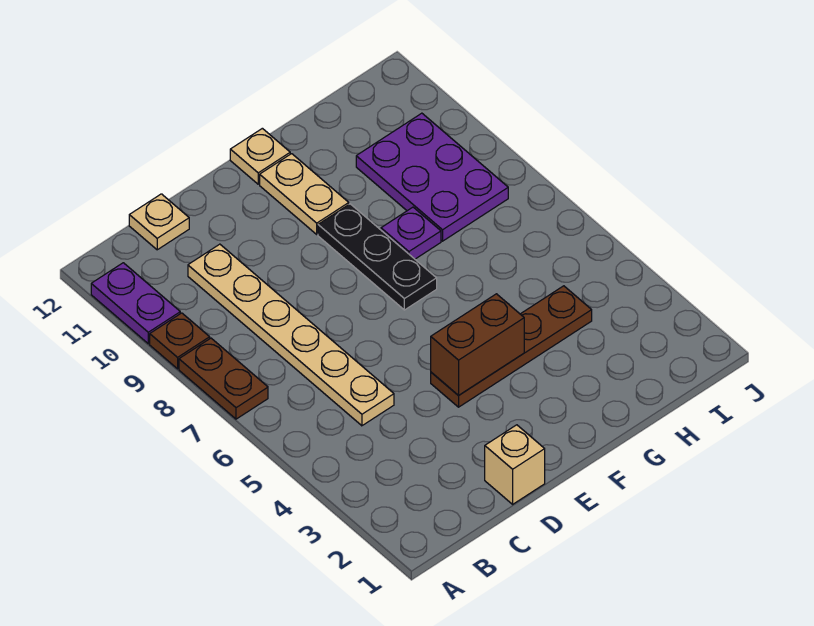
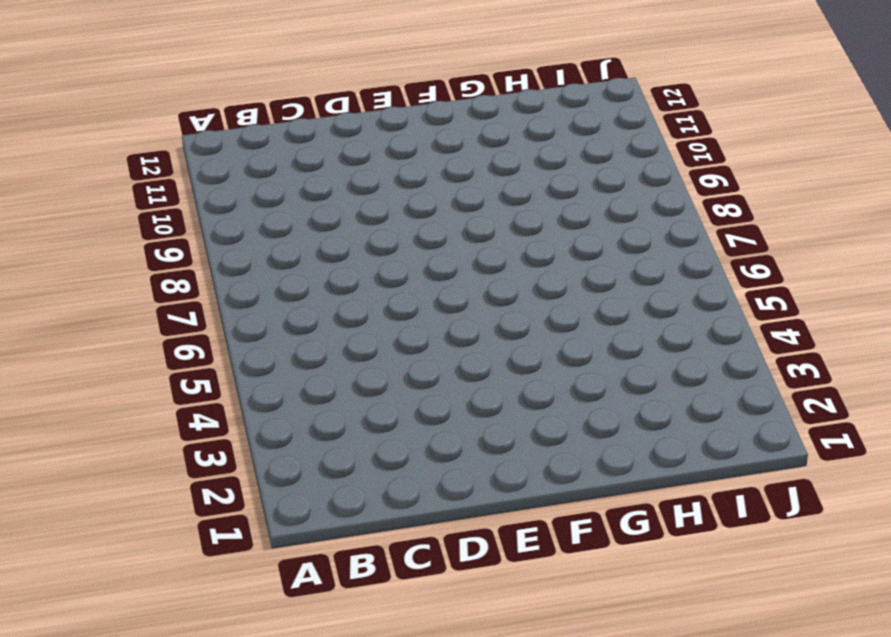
none -> brown 1x2 plate [179,338,268,419]
none -> brown 1x1 plate [150,313,210,369]
none -> purple 1x2 plate [91,263,180,344]

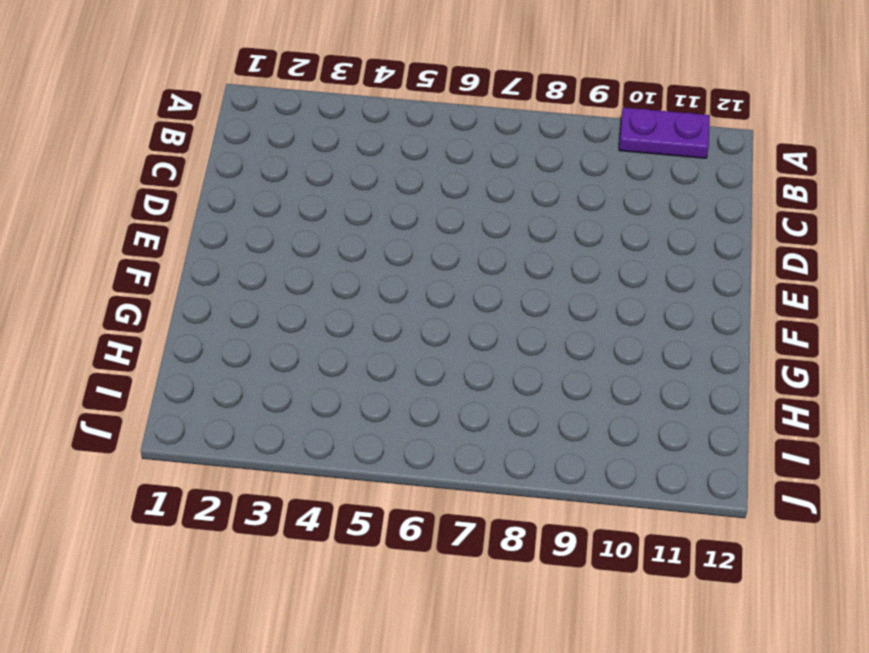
none -> brown 1x2 plate [179,338,268,419]
none -> brown 1x1 plate [150,313,210,369]
none -> tan 1x6 plate [188,244,394,426]

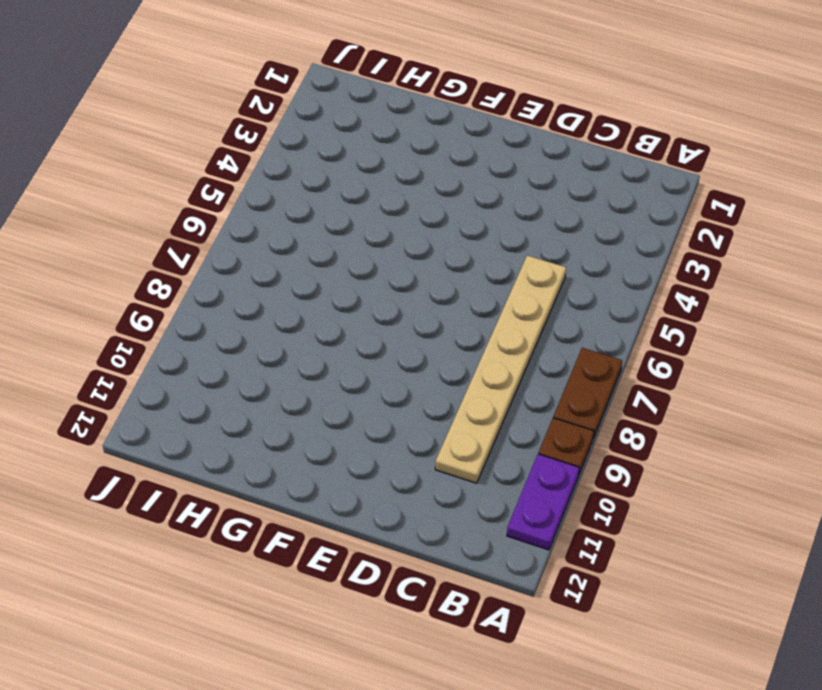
none -> tan 1x1 plate [129,194,189,250]
none -> tan 1x1 brick [485,425,545,504]
none -> brown 1x4 plate [431,286,592,407]

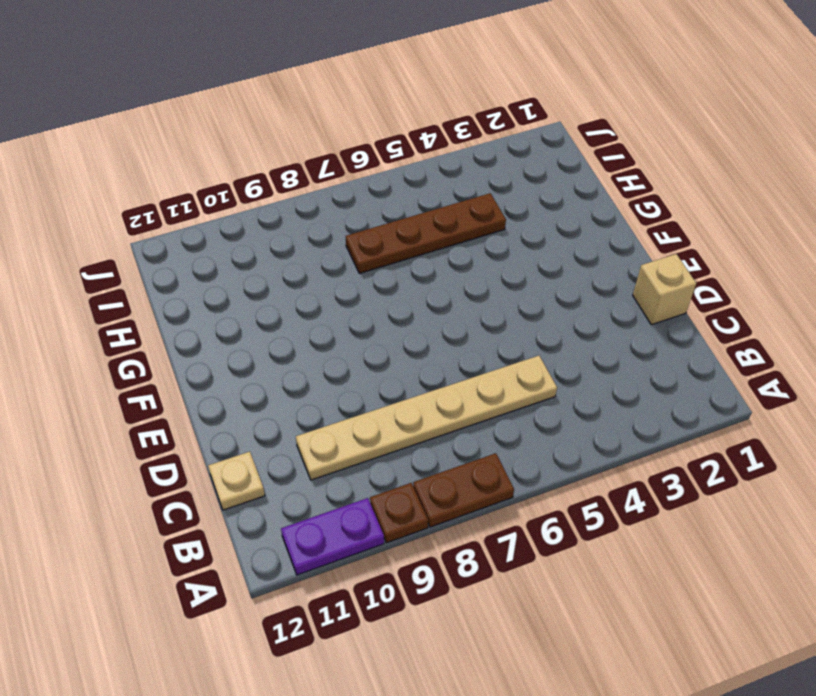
brown 1x4 plate [346,193,506,273] -> brown 1x4 plate turned to [431,286,592,407]
none -> black 1x3 plate [318,204,437,310]
none -> tan 1x2 plate [260,154,349,234]
none -> tan 1x1 plate [230,128,290,184]

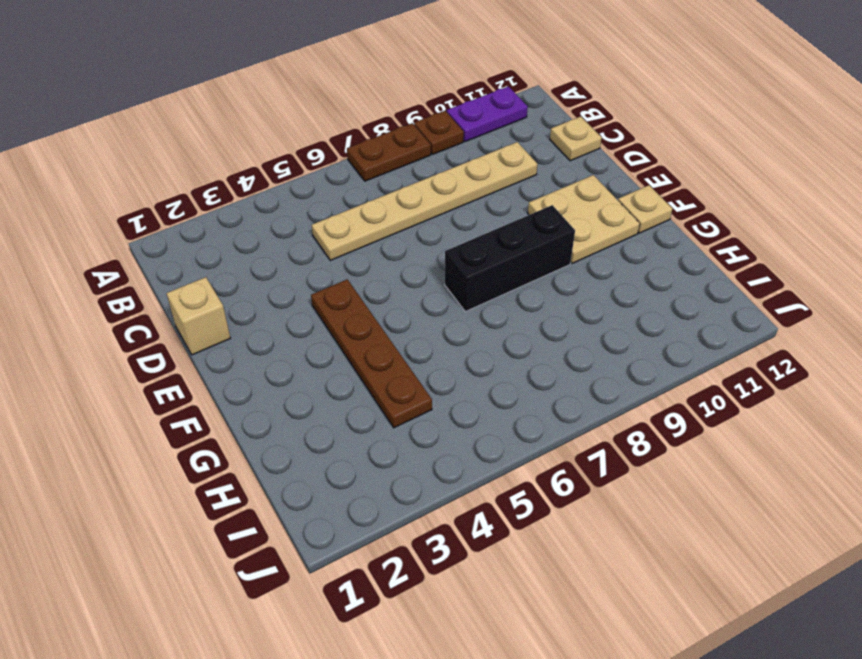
tan 2x2 plate [528,175,640,263] -> tan 1x2 plate [260,154,349,234]
black 1x3 brick [445,205,575,312] -> black 1x3 plate [318,204,437,310]
none -> purple 1x1 plate [381,207,441,259]
none -> purple 2x3 plate [356,113,508,241]
none -> brown 1x2 brick [431,294,524,396]

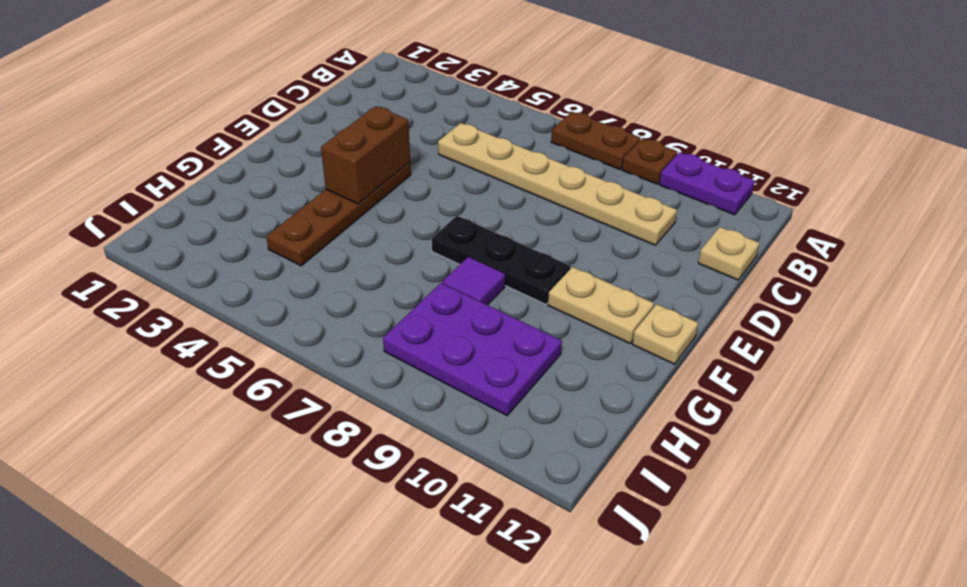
purple 1x1 tile [442,257,505,305] -> purple 1x1 plate [381,207,441,259]
none -> tan 1x1 brick [485,425,545,504]

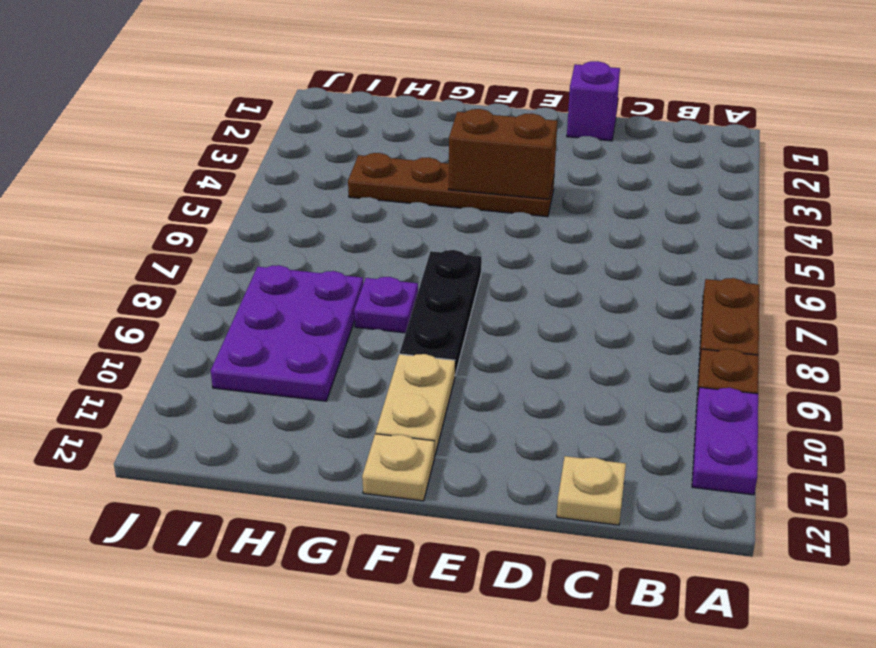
purple 1x1 brick [567,61,620,141] -> tan 1x1 brick [485,425,545,504]
none -> tan 1x6 plate [188,244,394,426]

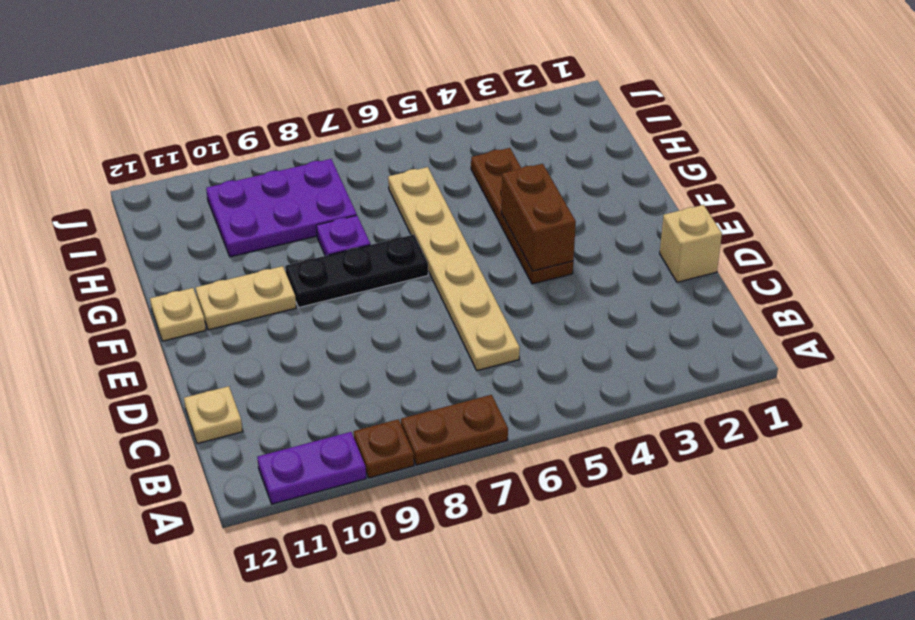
tan 1x6 plate [388,167,520,371] -> tan 1x6 plate turned to [188,244,394,426]

